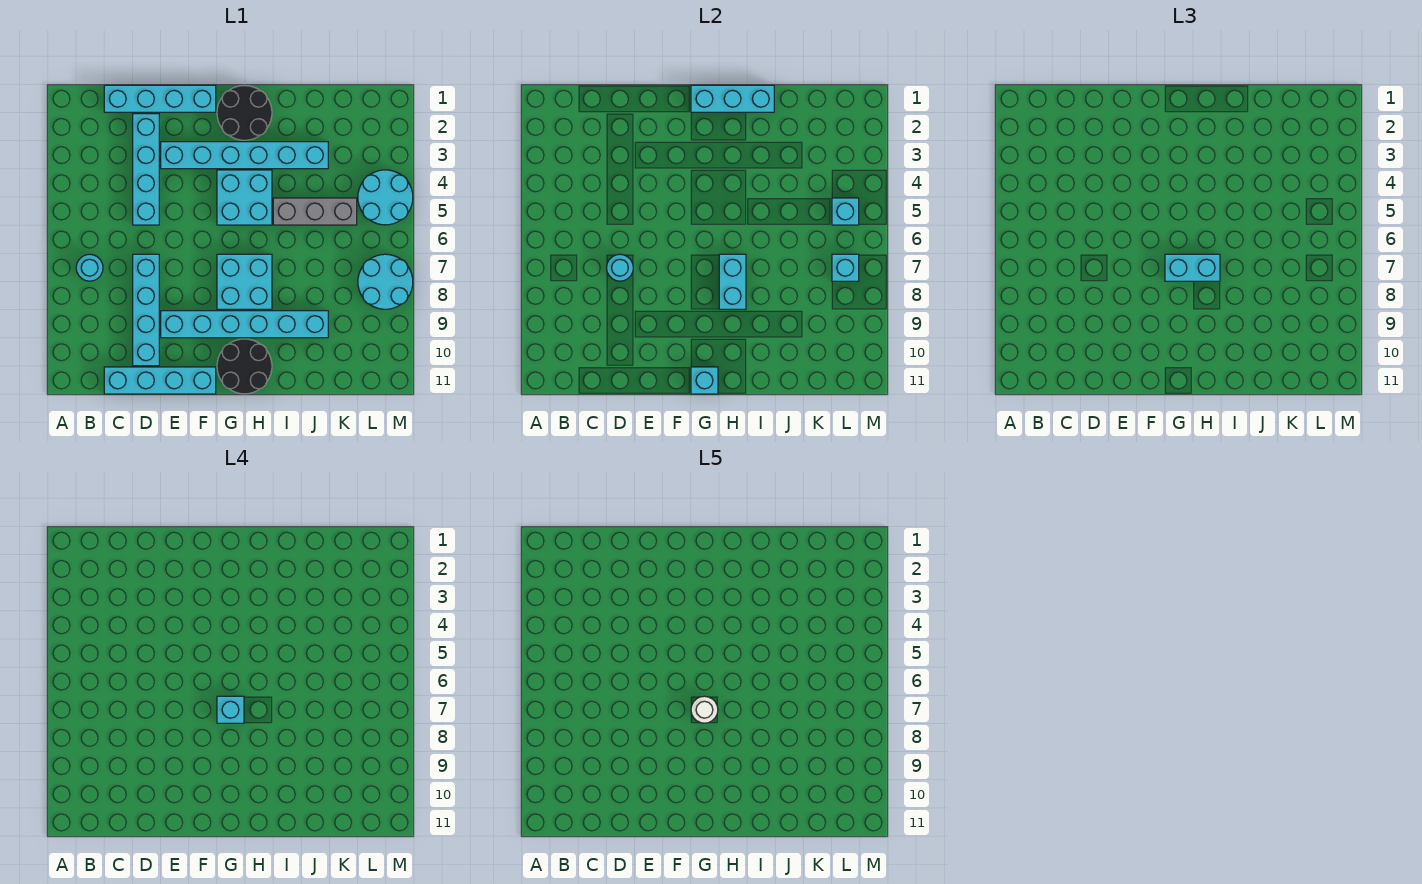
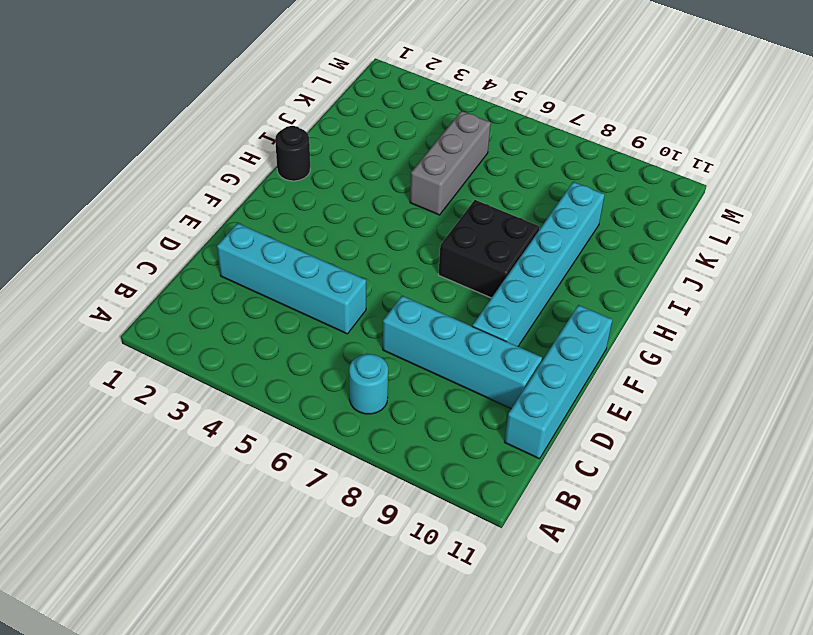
black 2x2 brick [438,200,540,298] -> cyan 2x2 brick [217,254,272,309]
black 1x1 round brick [275,126,310,181] -> black 2x2 round brick [217,85,272,140]
none -> cyan 1x4 brick [104,85,216,112]
none -> cyan 1x6 brick [161,142,328,169]
none -> cyan 2x2 brick [217,170,272,225]

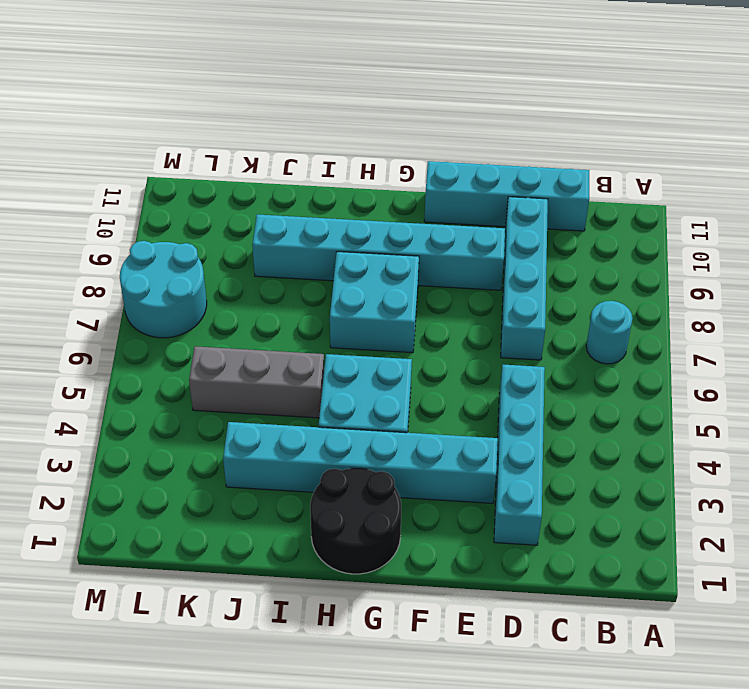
none -> cyan 1x4 brick [104,85,216,112]
none -> black 2x2 round brick [217,339,272,394]
none -> cyan 2x2 round brick [358,170,413,225]

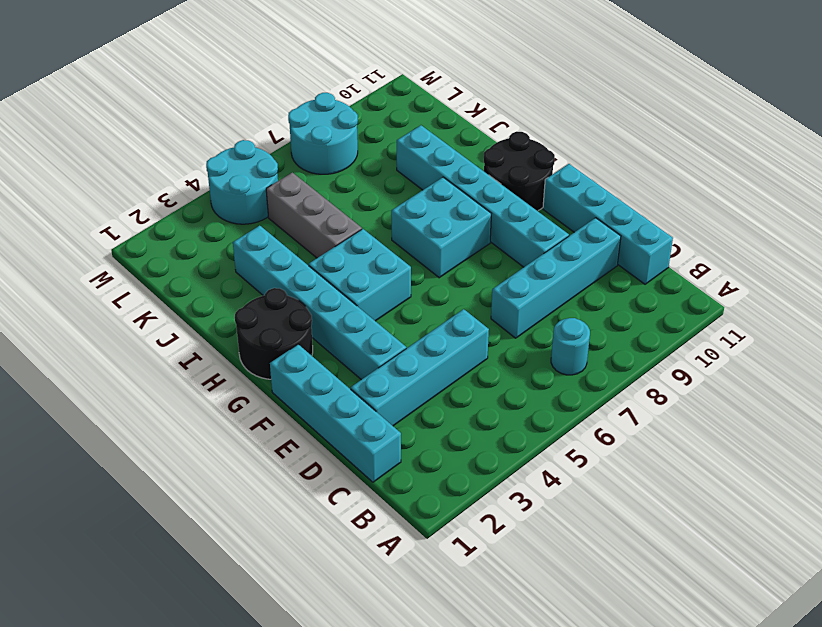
none -> cyan 1x1 round brick [607,254,633,281]
none -> cyan 1x3 brick [691,85,774,112]
none -> cyan 1x1 brick [691,367,718,394]

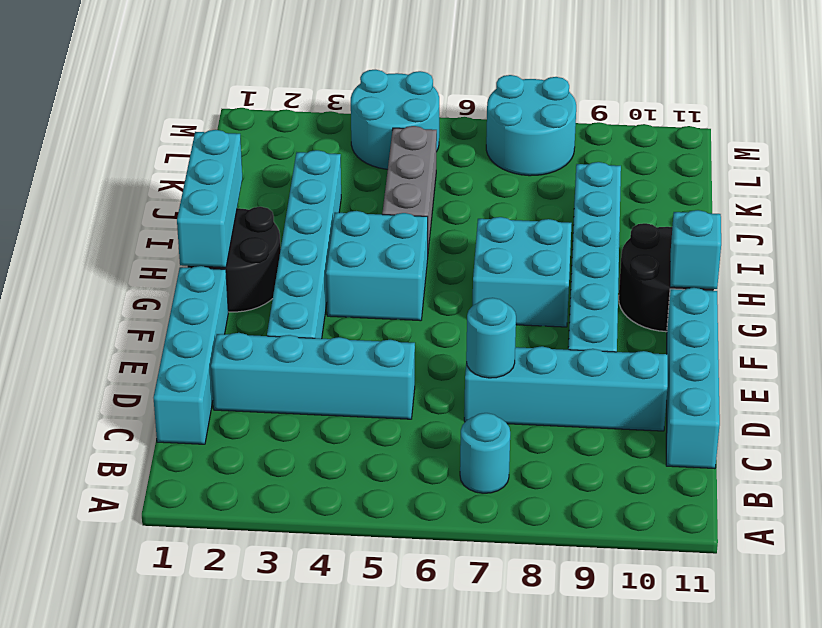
none -> cyan 1x2 brick [719,254,746,309]
none -> cyan 1x1 brick [832,198,859,225]
none -> cyan 1x1 brick [832,254,859,281]

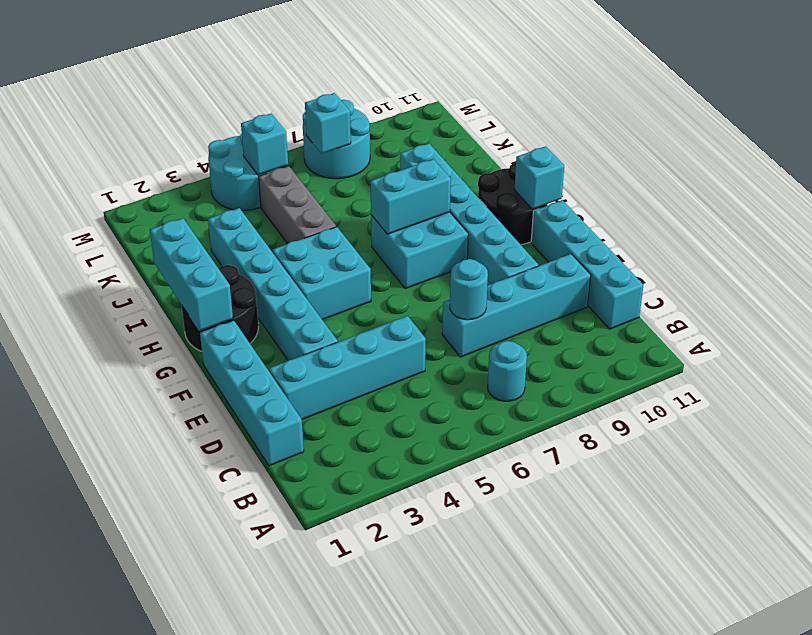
none -> cyan 1x2 brick [1165,254,1220,281]
none -> cyan 1x1 brick [217,696,244,723]
none -> white 1x1 round brick [691,696,718,723]

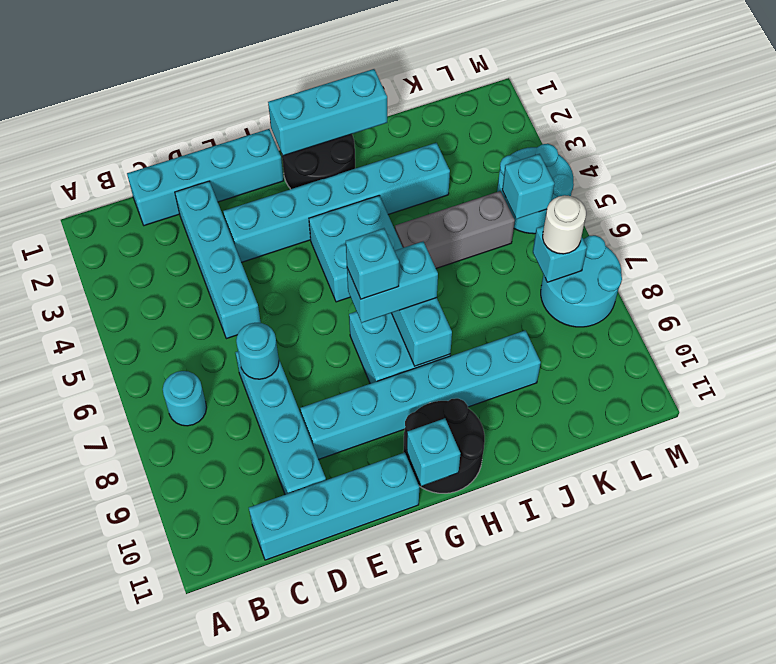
white 1x1 round brick [543,195,586,254] -> white 1x1 round brick moved to [691,696,718,723]

